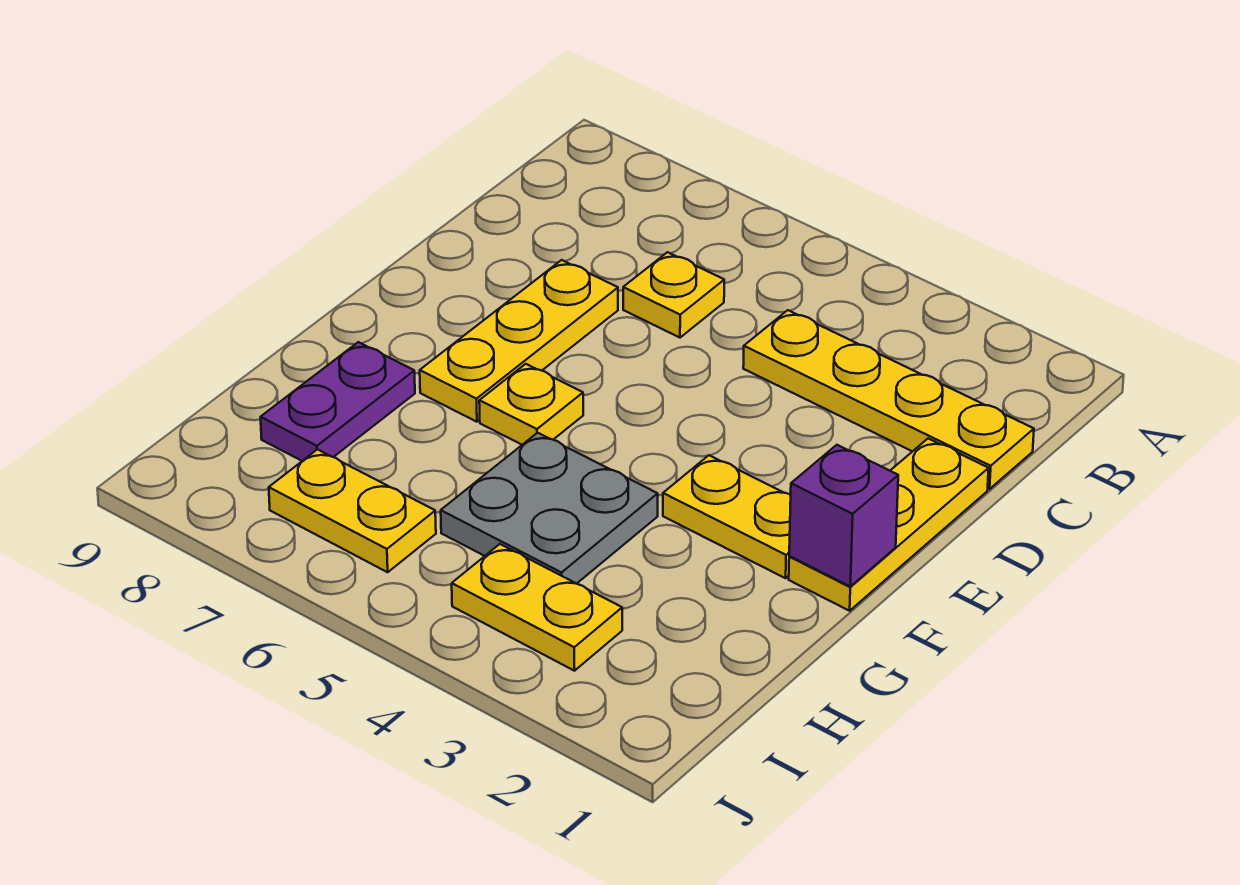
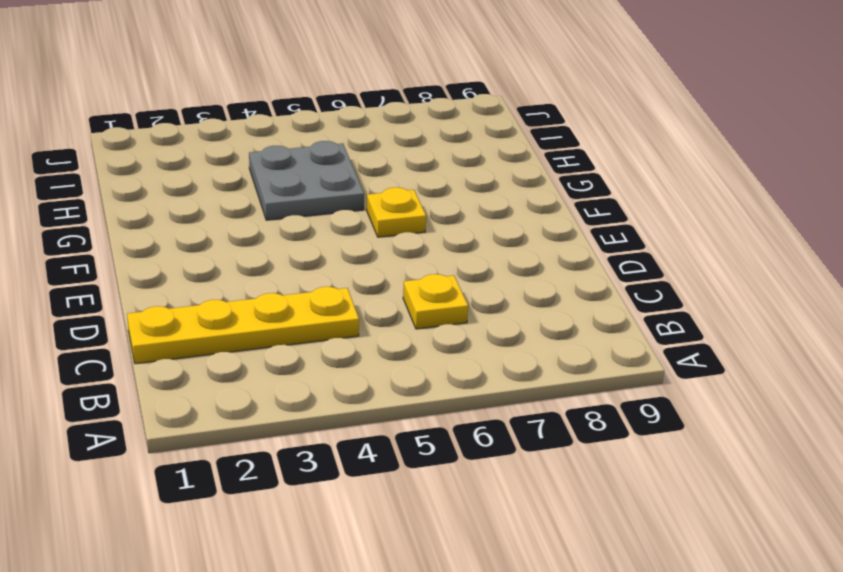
none -> yellow 1x3 plate [789,439,989,611]
none -> yellow 1x3 plate [420,260,618,422]

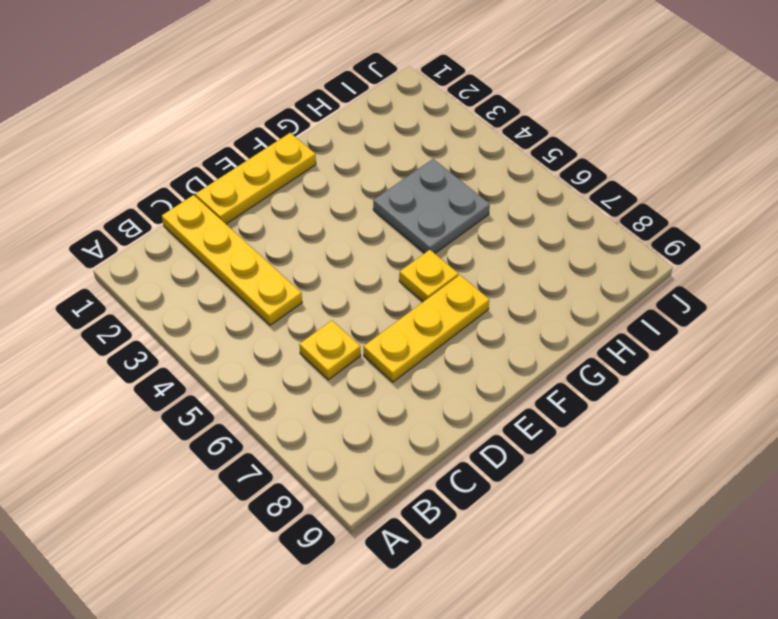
none -> yellow 1x2 plate [663,455,791,578]
none -> purple 1x2 plate [261,342,415,461]

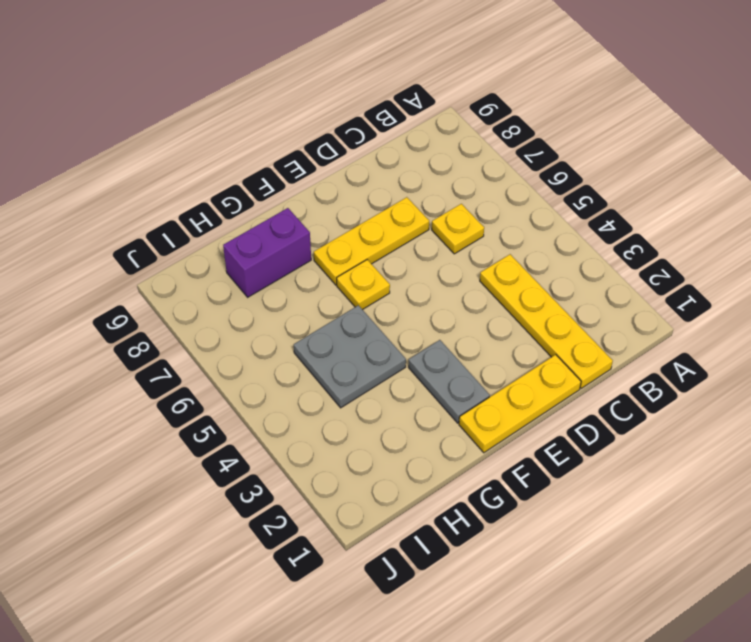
grey 1x2 plate [408,340,490,423] -> yellow 1x2 plate [663,455,791,578]
purple 1x2 brick [223,208,311,297] -> purple 1x2 plate [261,342,415,461]
none -> yellow 1x2 plate [452,544,622,671]
none -> yellow 1x2 plate [269,450,436,572]

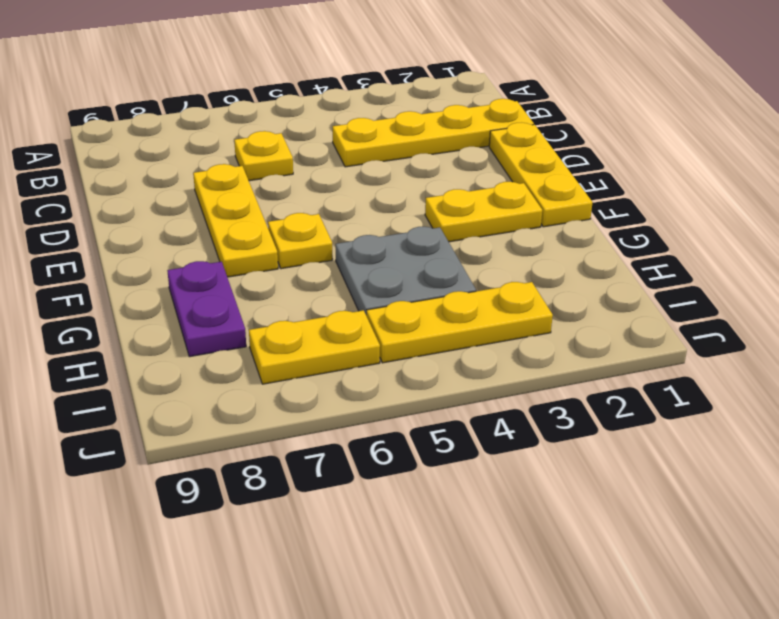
yellow 1x3 plate [367,282,553,363] -> yellow 1x2 plate [452,544,622,671]
none -> purple 1x1 brick [789,445,898,586]

